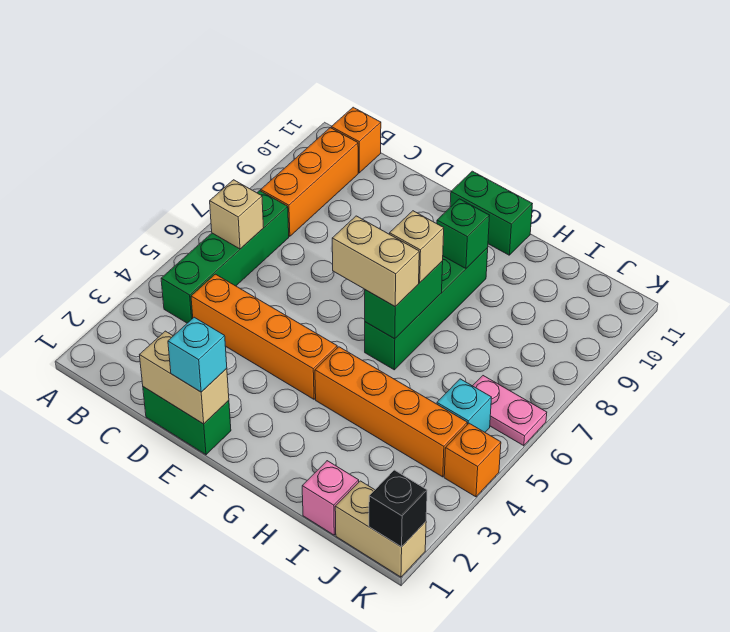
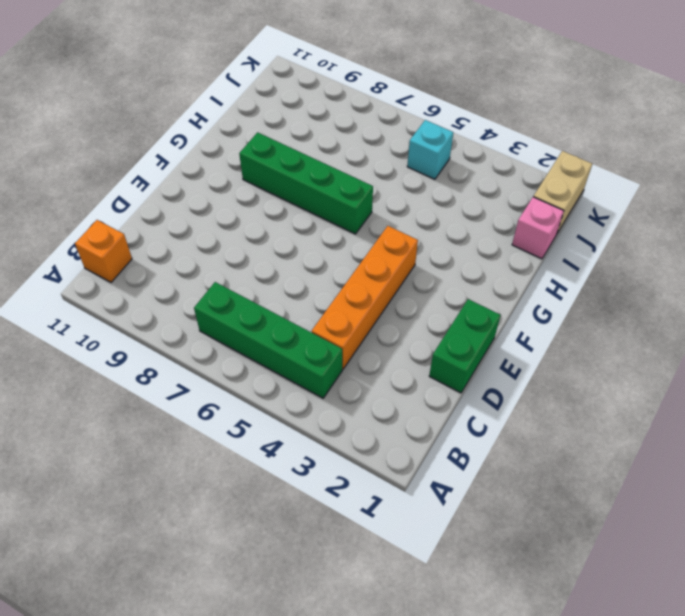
none -> orange 1x3 brick [261,128,358,236]
none -> green 1x2 brick [450,171,532,255]
none -> orange 1x4 brick [315,347,467,477]

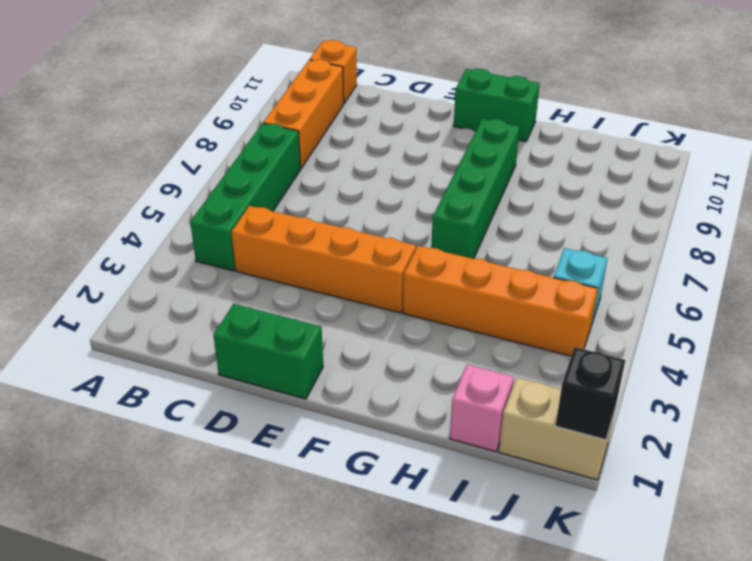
none -> pink 1x2 plate [473,376,547,446]
none -> orange 1x1 brick [444,423,501,497]
none -> tan 1x1 brick [210,180,264,249]

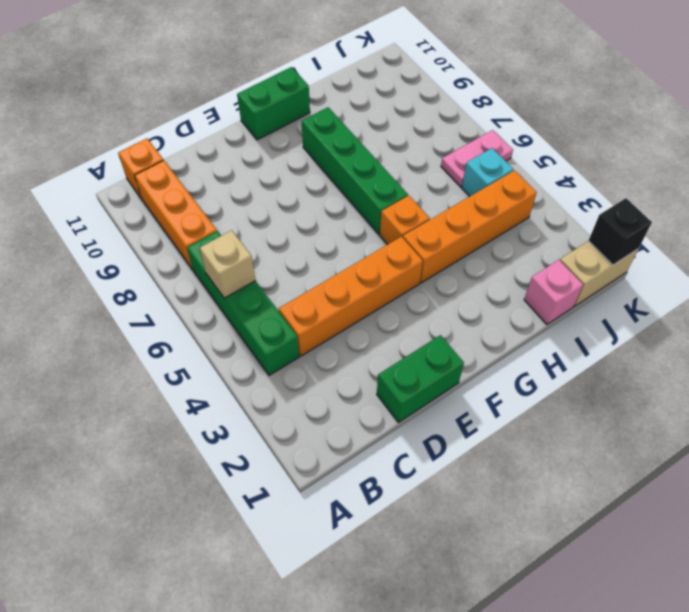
orange 1x1 brick [380,196,430,245] -> orange 1x1 brick moved to [444,423,501,497]
none -> tan 1x2 brick [140,331,229,424]
none -> green 1x2 brick [365,261,443,339]
none -> green 1x1 brick [437,199,490,268]

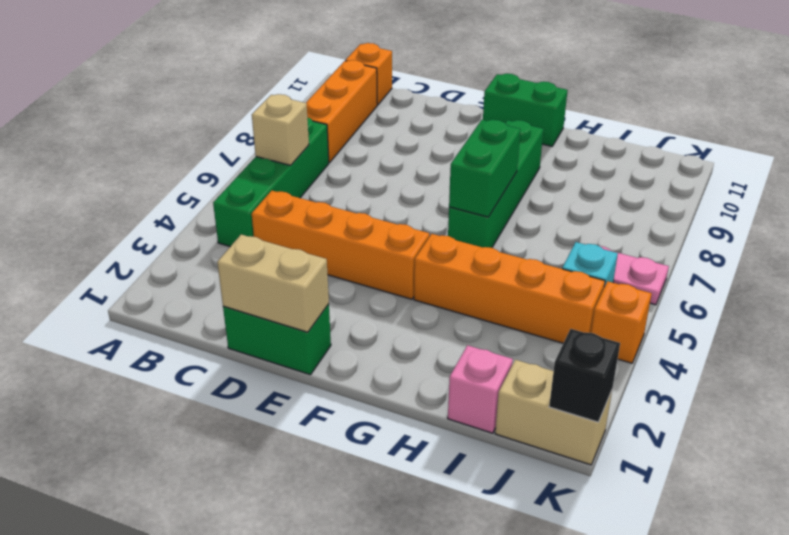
none -> green 1x1 brick [437,199,490,268]
none -> cyan 1x1 brick [168,317,227,392]
none -> tan 1x2 brick [332,216,419,306]

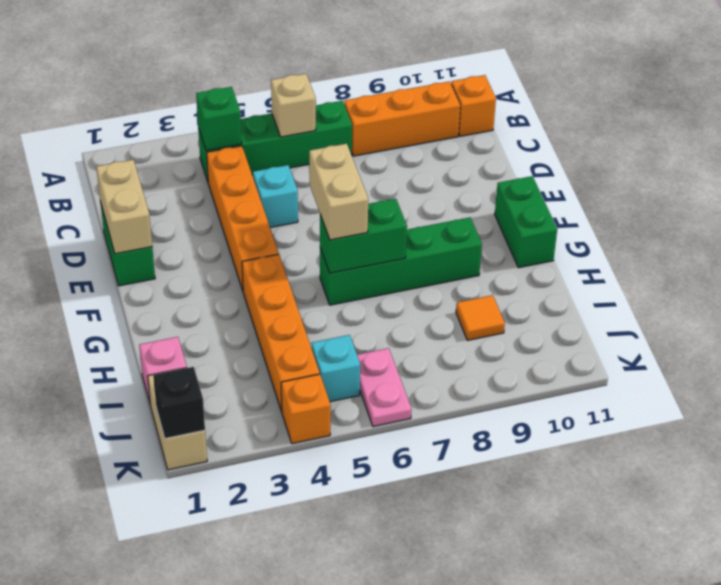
green 1x1 brick [196,87,242,151] -> green 1x1 brick moved to [437,199,490,268]
cyan 1x1 brick [253,165,298,228] -> cyan 1x1 brick moved to [168,317,227,392]
orange 1x1 tile [456,295,505,340] -> none
none -> tan 1x1 brick [390,211,444,283]

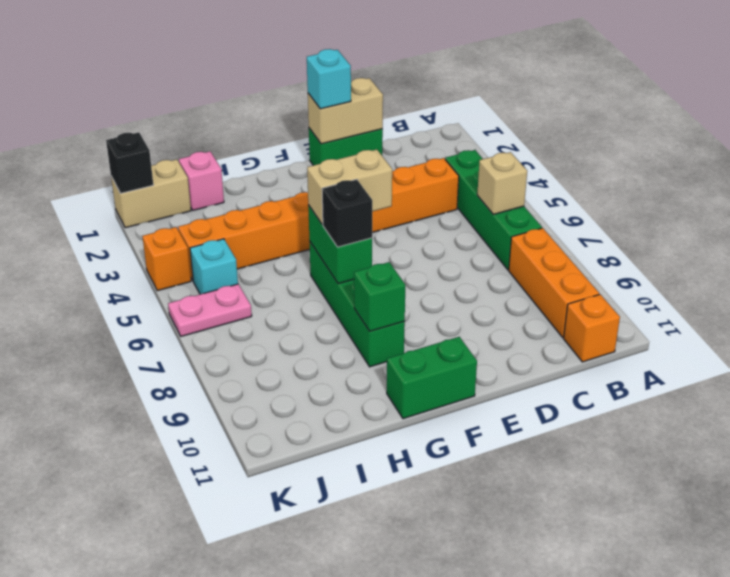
black 1x1 brick [322,179,372,247] -> tan 1x1 brick [390,211,444,283]

